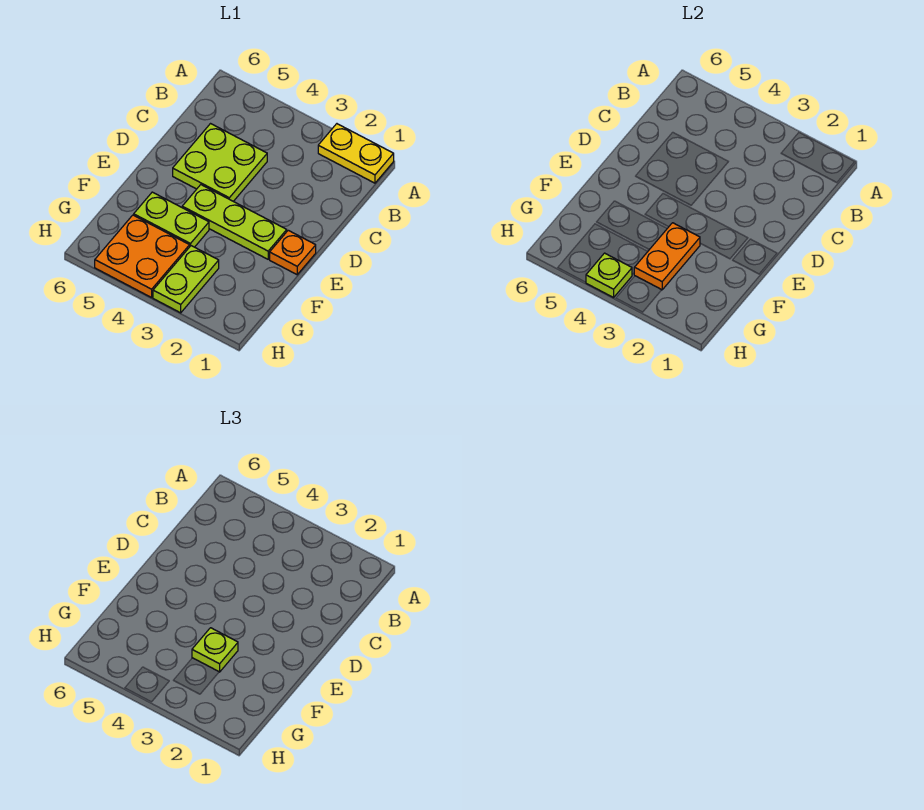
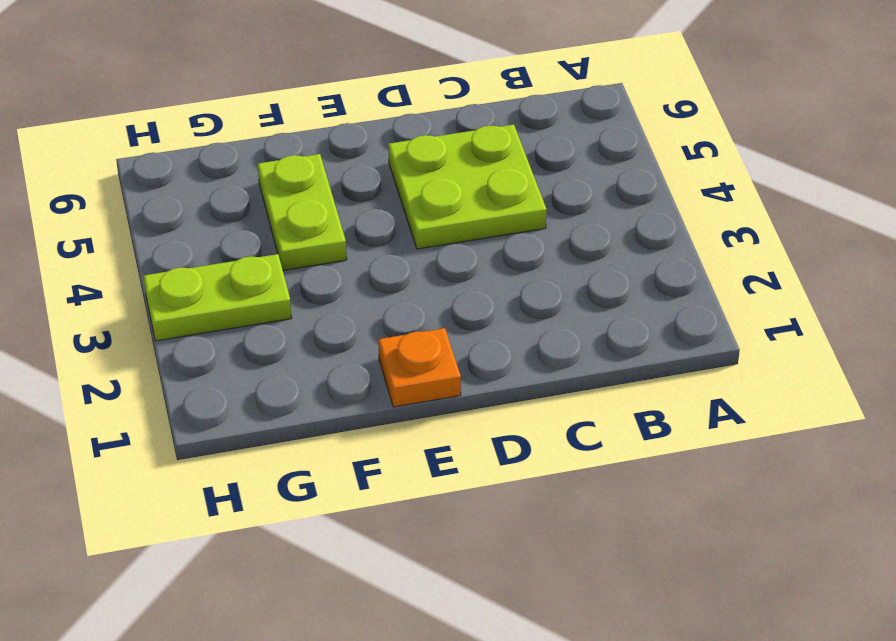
none -> yellow 1x2 plate [318,124,394,183]
none -> lime 1x3 plate [182,185,287,259]

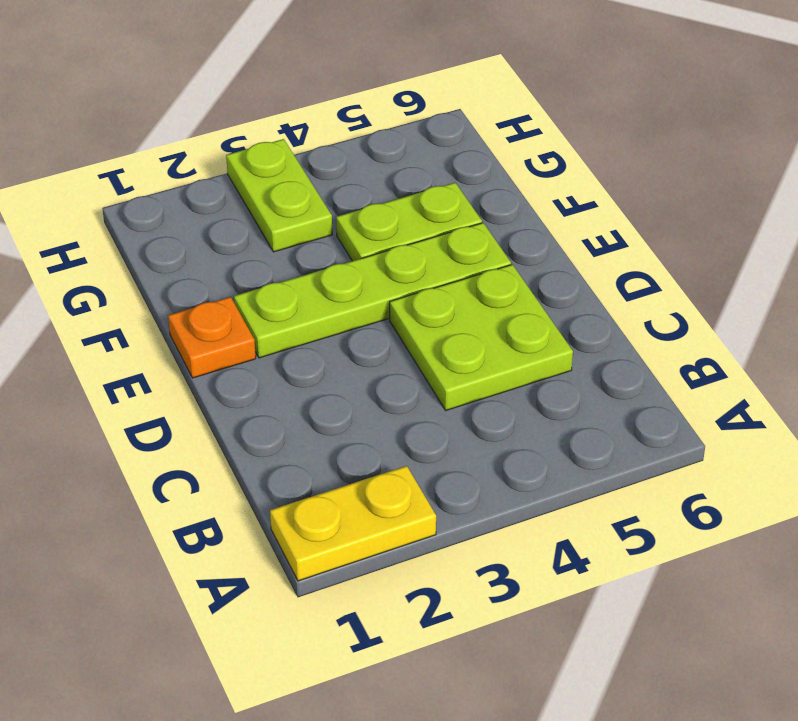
lime 1x4 plate [234,223,511,358] -> lime 1x3 plate [182,185,287,259]
none -> orange 2x2 plate [95,215,190,298]
none -> orange 1x2 plate [634,223,700,290]

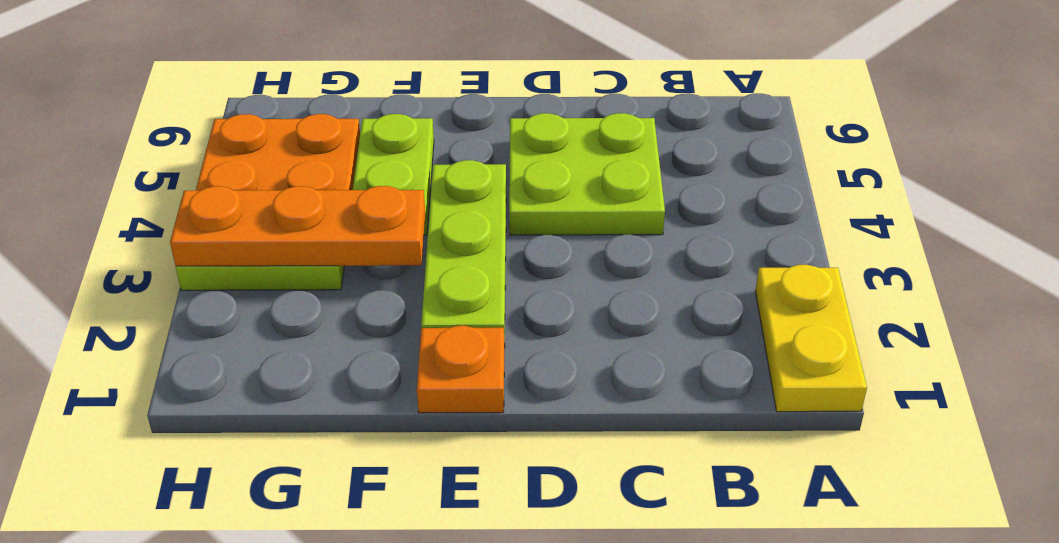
orange 1x3 plate [170,186,425,266] -> orange 1x2 plate [634,223,700,290]
none -> lime 1x1 plate [586,253,632,298]
none -> lime 1x1 plate [192,628,238,672]

